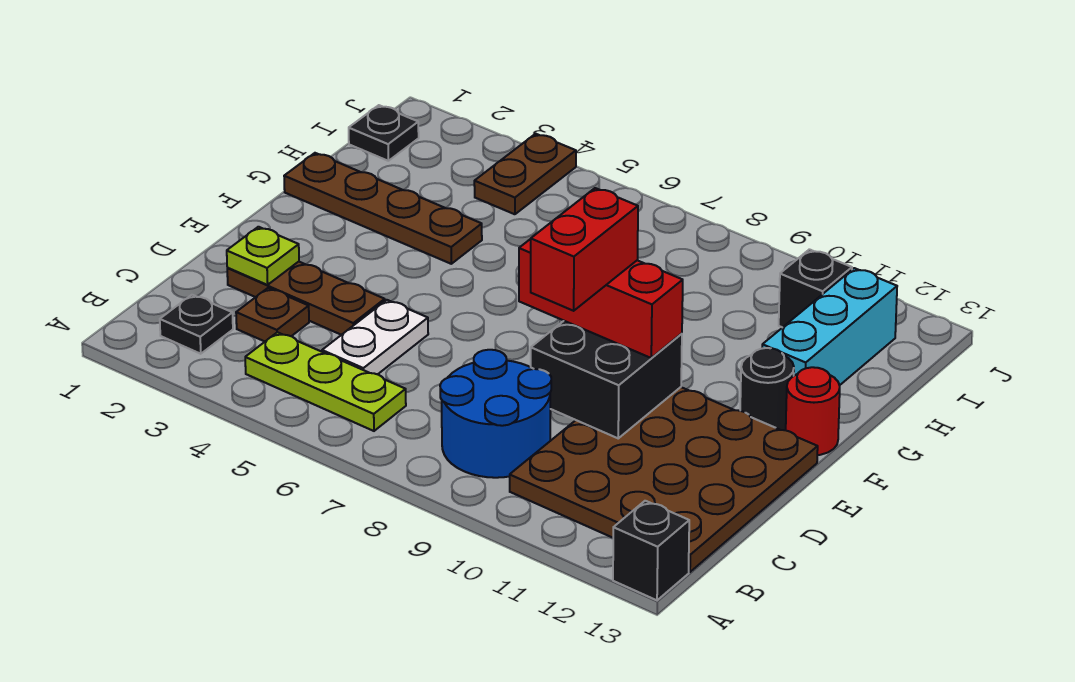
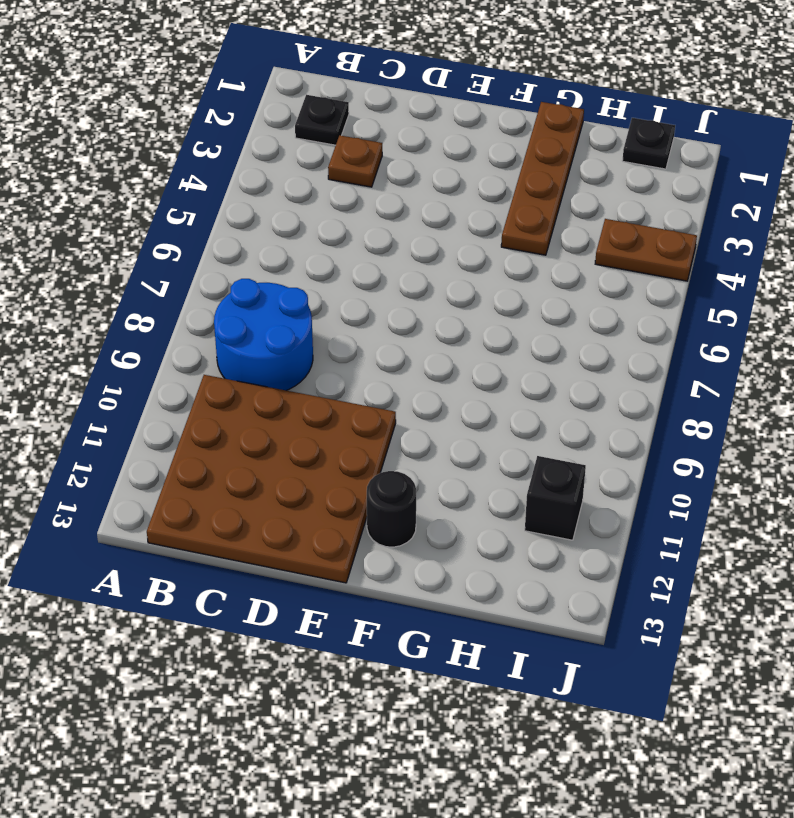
none -> black 1x1 brick [613,501,689,600]
none -> lime 1x3 plate [245,332,406,431]
none -> white 1x2 plate [322,300,428,374]

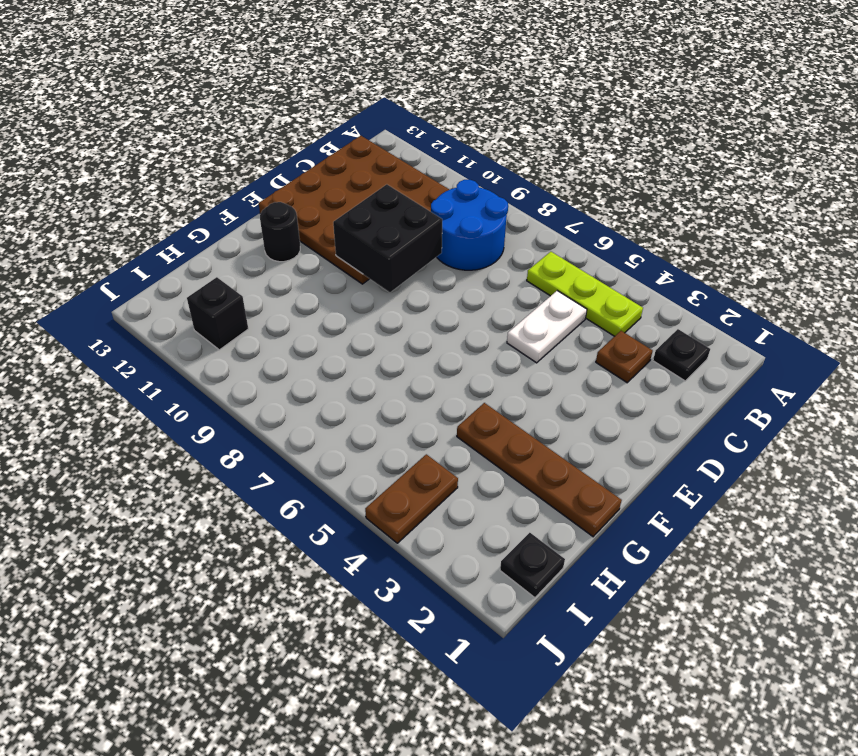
none -> black 1x1 brick [613,501,689,600]
none -> brown 1x3 plate [227,262,385,335]
none -> red 1x1 round brick [786,367,840,455]

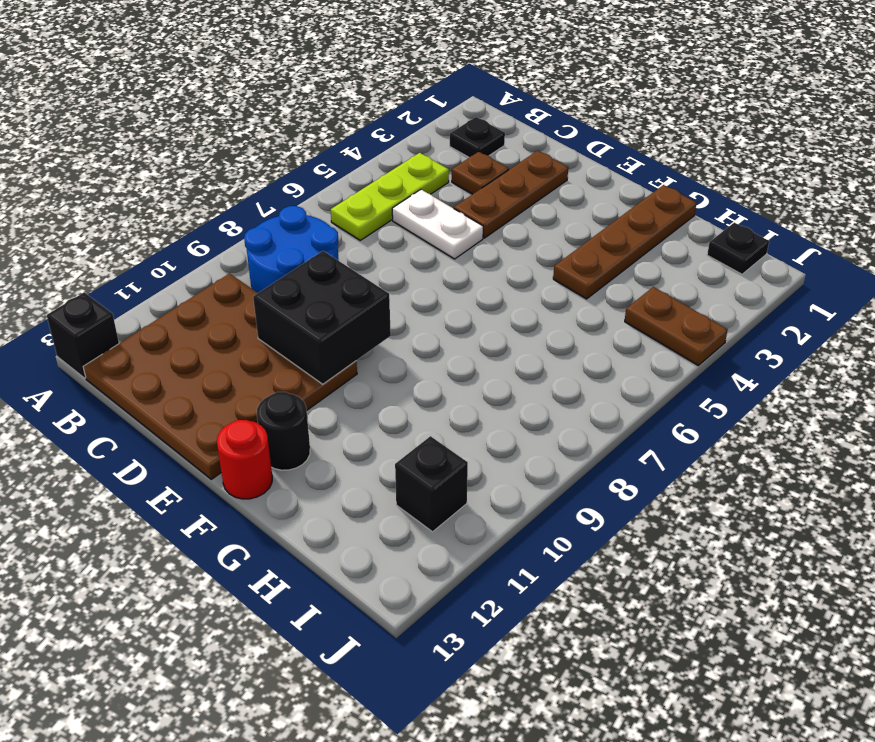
none -> cyan 1x3 brick [762,268,897,385]
none -> lime 1x1 plate [227,227,299,285]
none -> red 1x3 brick [519,239,683,358]

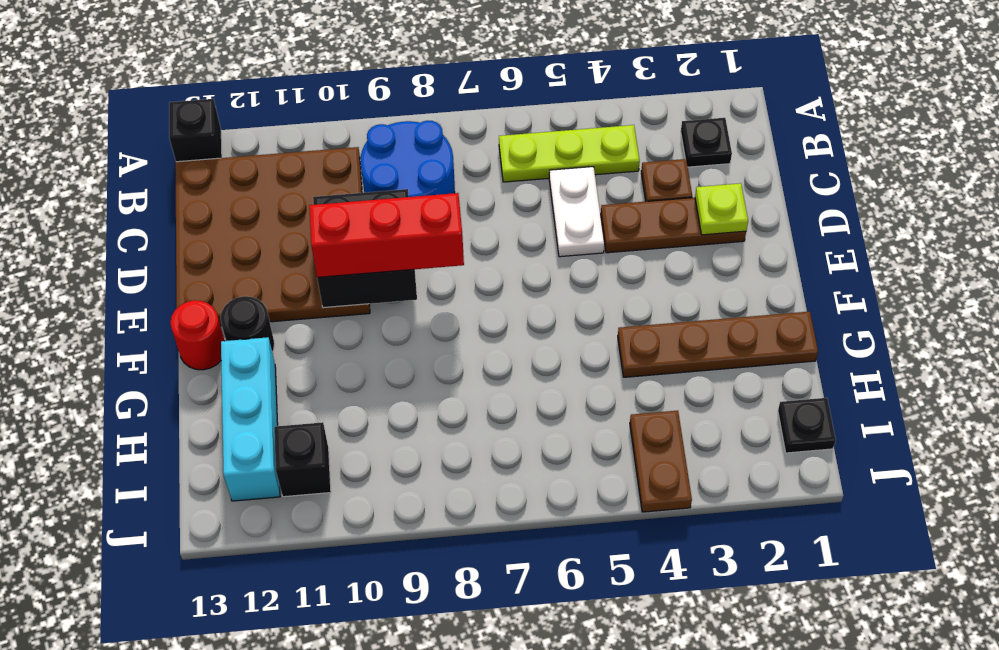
none -> red 1x2 brick [531,188,638,311]

